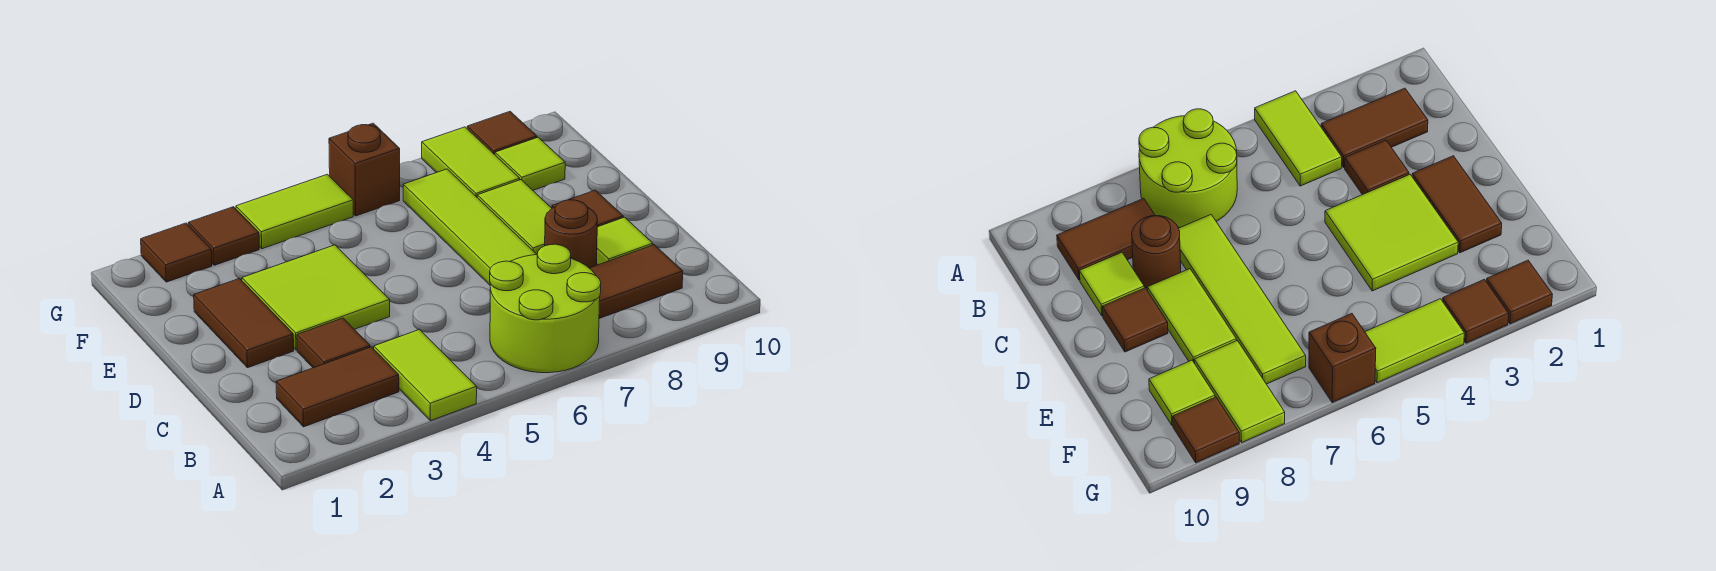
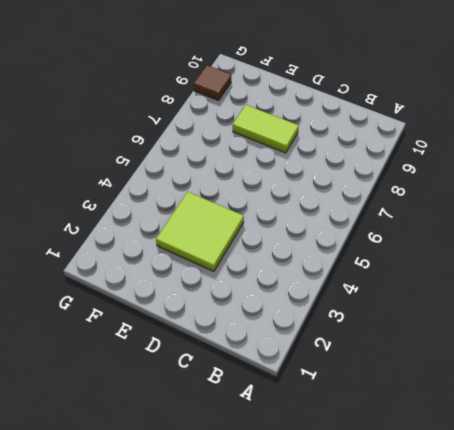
none -> lime 1x2 tile [374,330,477,421]
none -> lime 2x2 round brick [490,244,601,373]
none -> brown 1x2 tile [276,347,399,427]

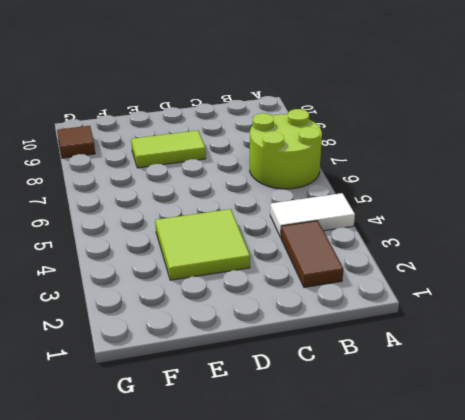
white 1x2 tile [270,193,355,237] -> lime 1x2 tile [374,330,477,421]
none -> brown 1x2 tile [590,245,683,319]
none -> brown 1x1 tile [297,318,370,368]
none -> lime 1x4 tile [403,169,537,285]

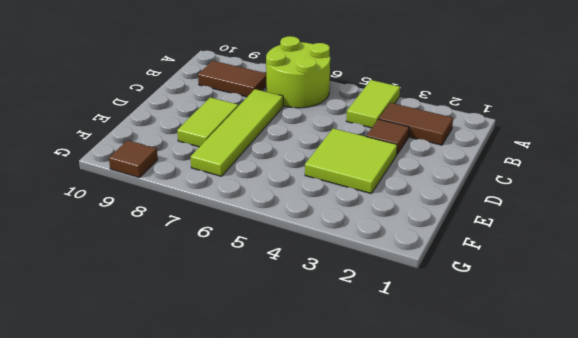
none -> brown 1x1 round brick [545,200,597,268]
none -> lime 1x1 tile [597,217,653,265]
none -> brown 1x2 tile [194,279,294,368]

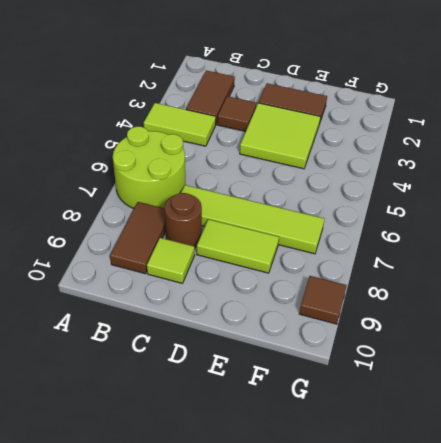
none -> brown 1x1 tile [552,190,623,227]
none -> lime 1x2 tile [422,127,520,197]
none -> lime 1x1 tile [495,137,565,190]

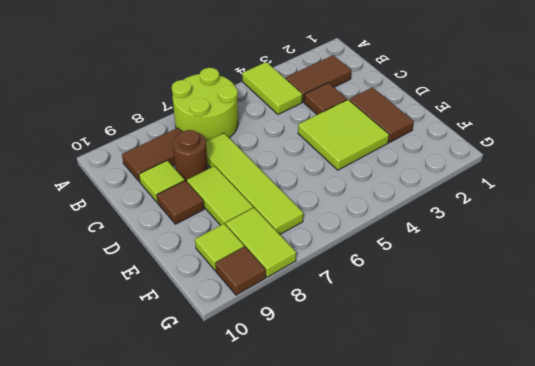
none -> brown 1x1 tile [141,223,212,282]
none -> brown 1x1 tile [188,207,259,265]
none -> lime 1x2 tile [236,174,353,249]

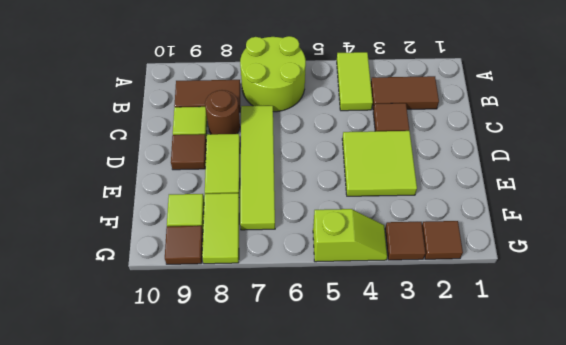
lime 1x2 slope [313,209,387,262] -> lime 1x2 tile [236,174,353,249]
none -> brown 1x2 tile [194,279,294,368]
none -> brown 1x1 brick [329,123,400,216]

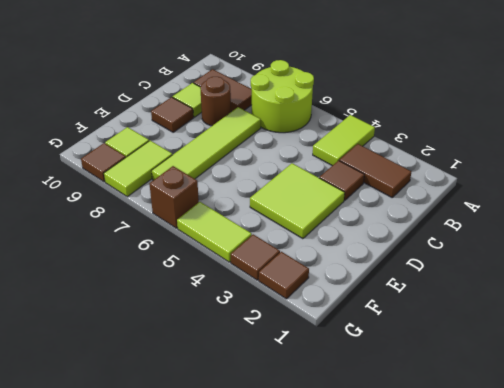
none -> brown 1x2 tile [194,279,294,368]
none -> lime 1x2 tile [477,180,552,254]

